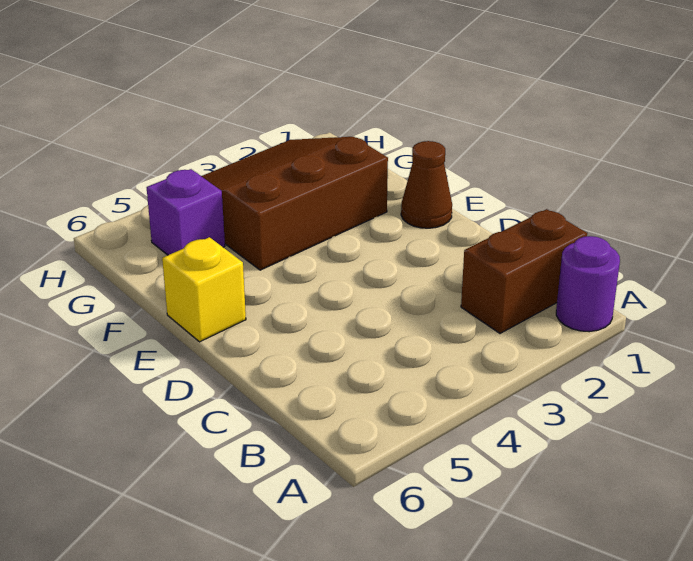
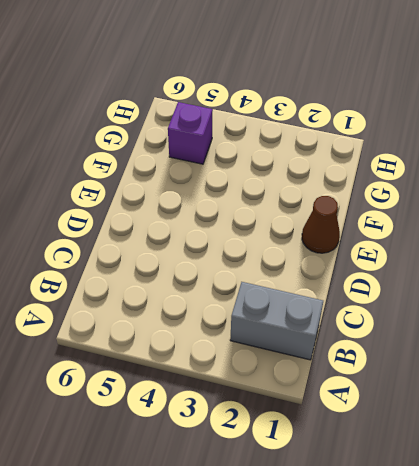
grey 1x2 brick [230,282,323,360] -> brown 1x2 brick [461,209,587,333]
none -> purple 1x1 round brick [556,236,620,332]
none -> yellow 1x1 brick [162,237,246,342]

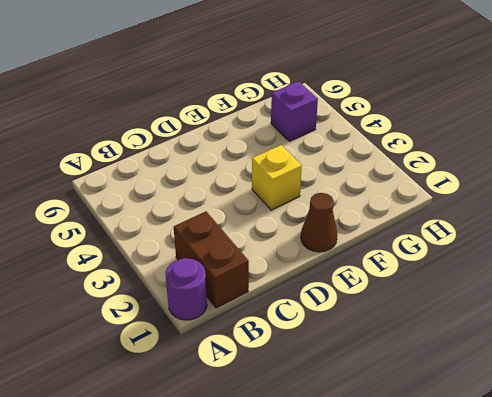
yellow 1x1 brick [252,145,302,210] -> yellow 1x1 brick moved to [162,237,246,342]
none -> brown 3x3 slope [201,137,388,270]

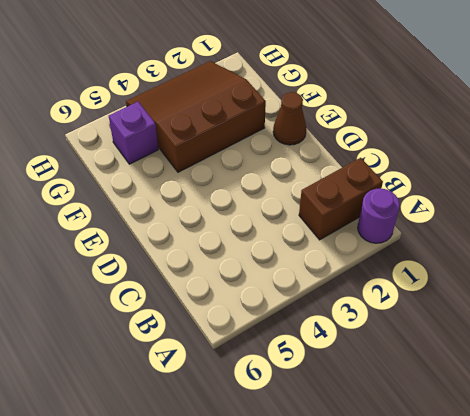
none -> yellow 1x1 brick [162,237,246,342]

